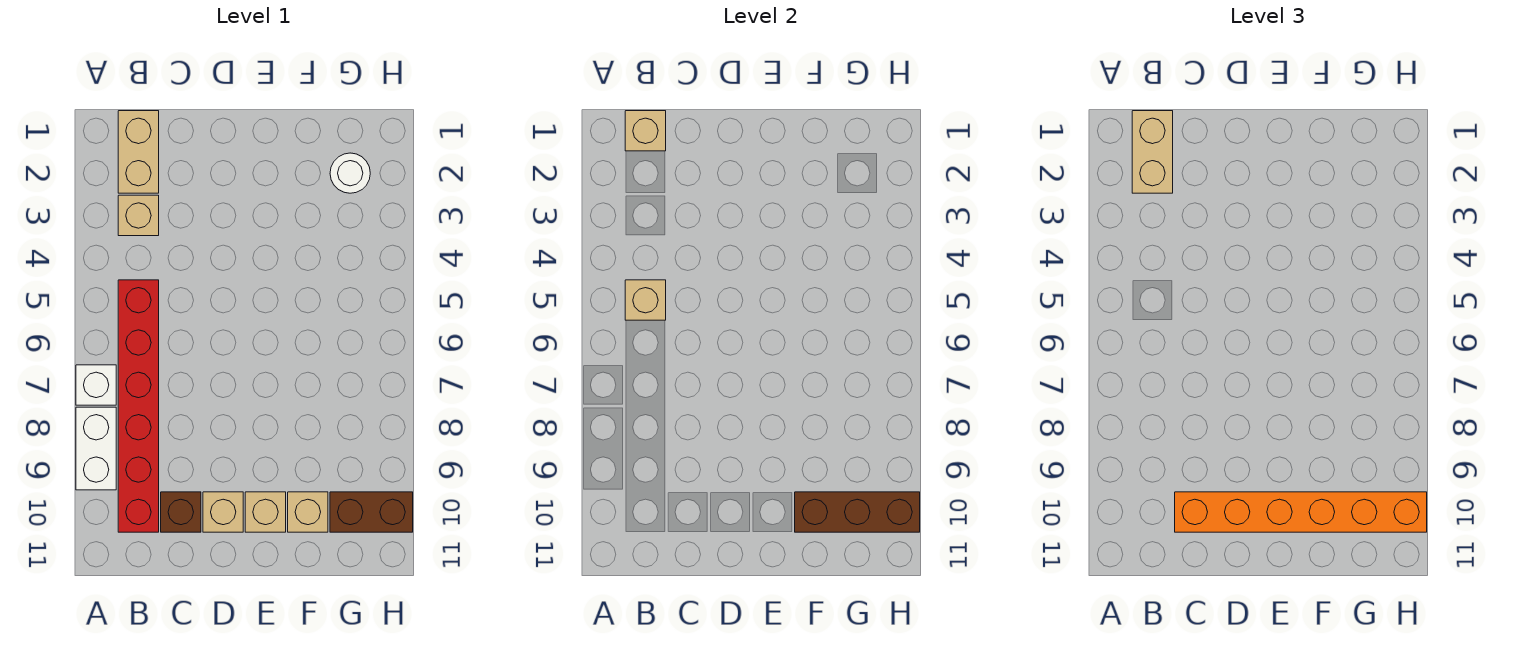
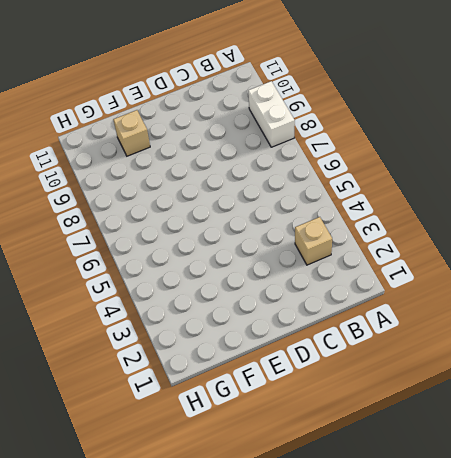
none -> white 1x1 brick [76,365,116,405]
none -> tan 1x2 brick [118,111,159,193]
none -> red 1x6 brick [118,280,159,532]

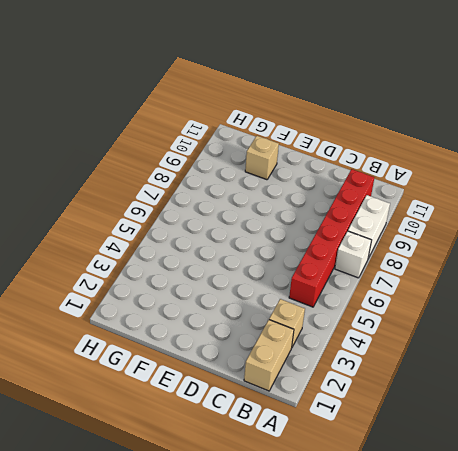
none -> brown 1x1 brick [161,492,201,532]
none -> tan 1x1 brick [203,492,243,532]
none -> tan 1x1 brick [245,492,286,532]

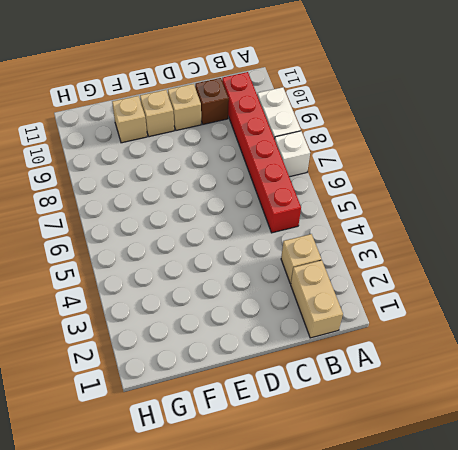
none -> white 1x1 round brick [330,153,370,193]
none -> brown 1x2 brick [330,492,413,532]
none -> tan 1x1 brick [625,111,666,151]

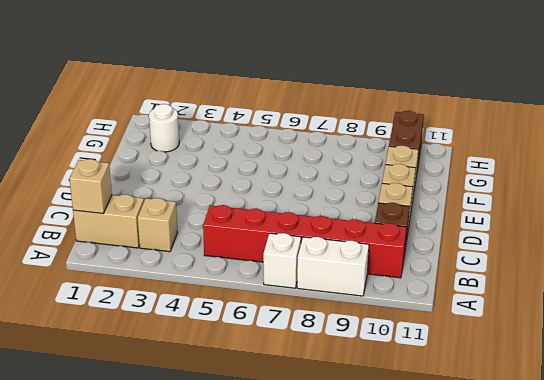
none -> tan 1x1 brick [625,280,666,320]
none -> brown 1x3 brick [795,492,920,532]
none -> tan 1x2 brick [1132,111,1173,193]

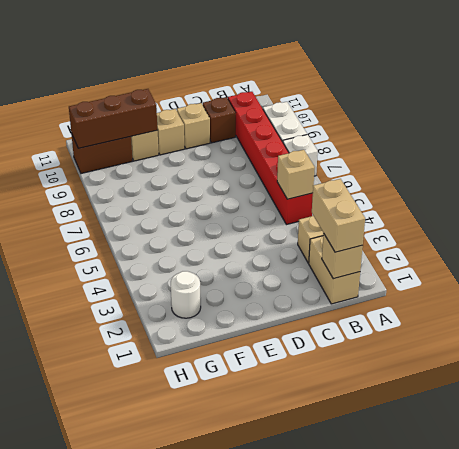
none -> orange 1x6 brick [1175,492,1427,532]

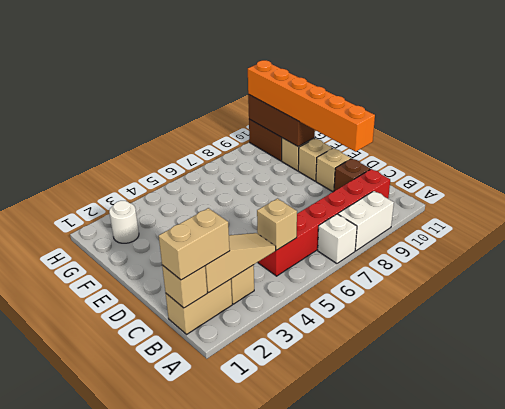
tan 1x3 slope [205,233,276,293] -> none

